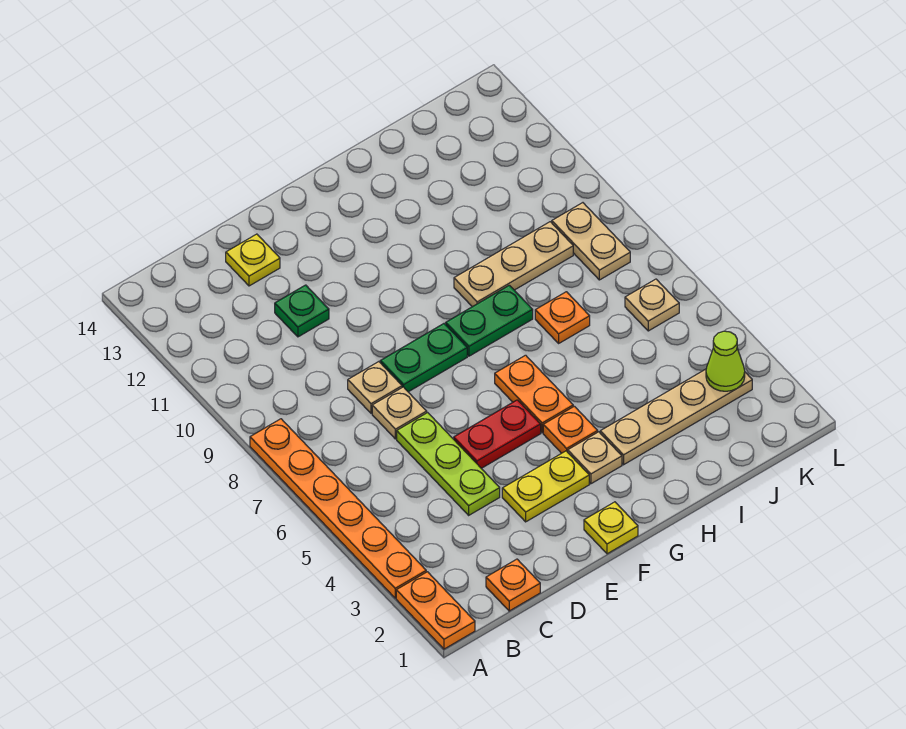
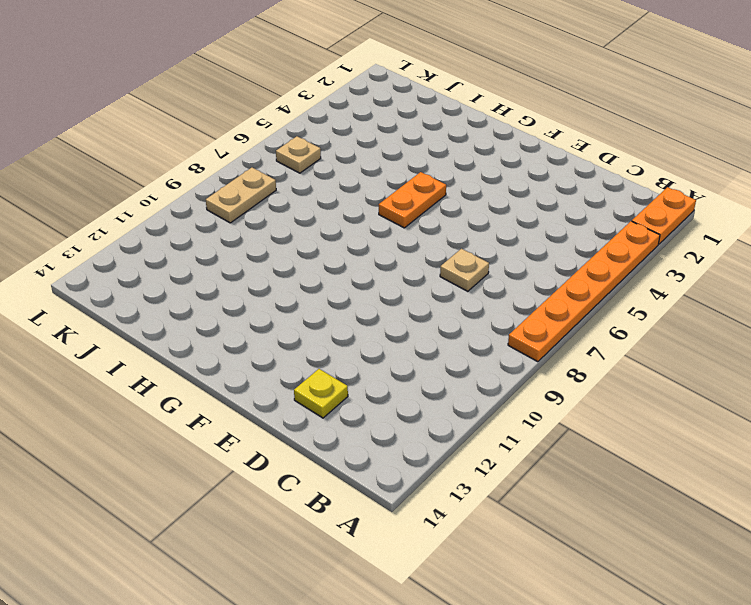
none -> orange 1x1 plate [486,559,540,611]
none -> lime 1x3 plate [397,413,500,515]
none -> tan 1x1 plate [348,362,402,413]

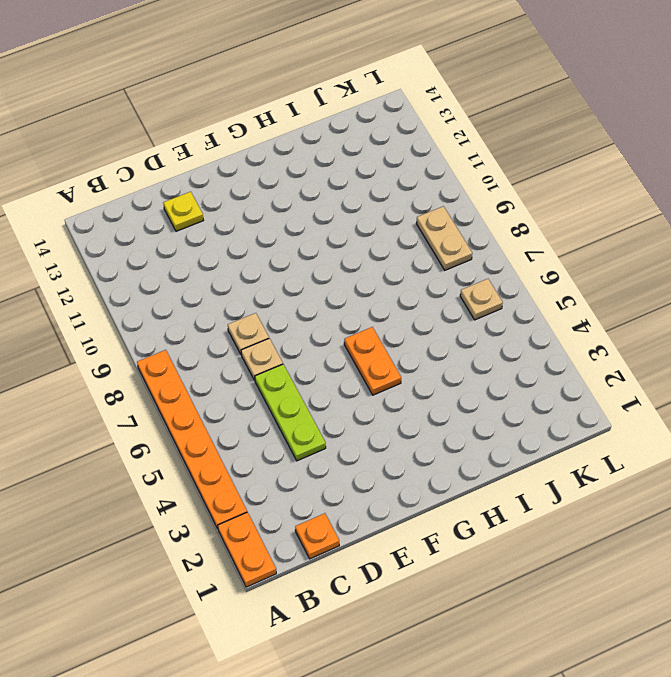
none -> green 1x1 plate [275,285,329,337]
none -> yellow 1x2 plate [502,451,589,522]
none -> red 1x2 plate [454,400,541,468]

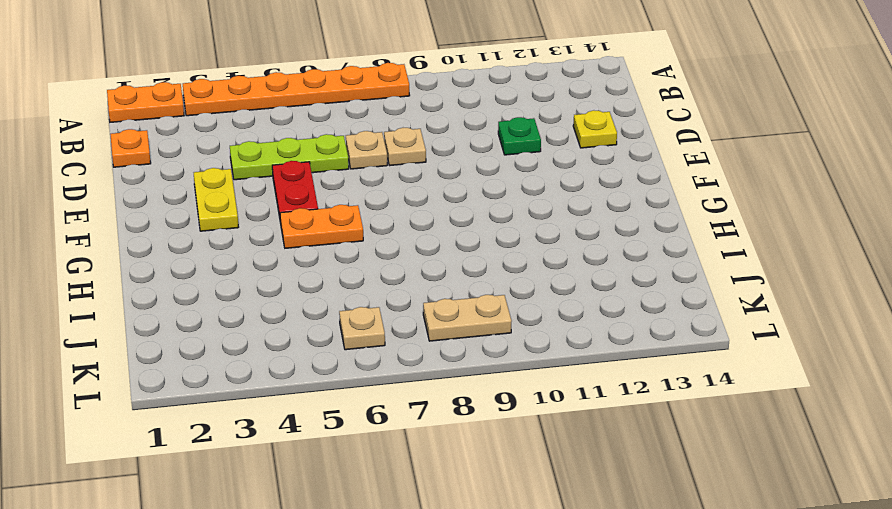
none -> green 1x2 plate [380,324,467,392]
none -> yellow 1x1 plate [584,502,638,554]
none -> tan 1x1 plate [568,432,622,484]

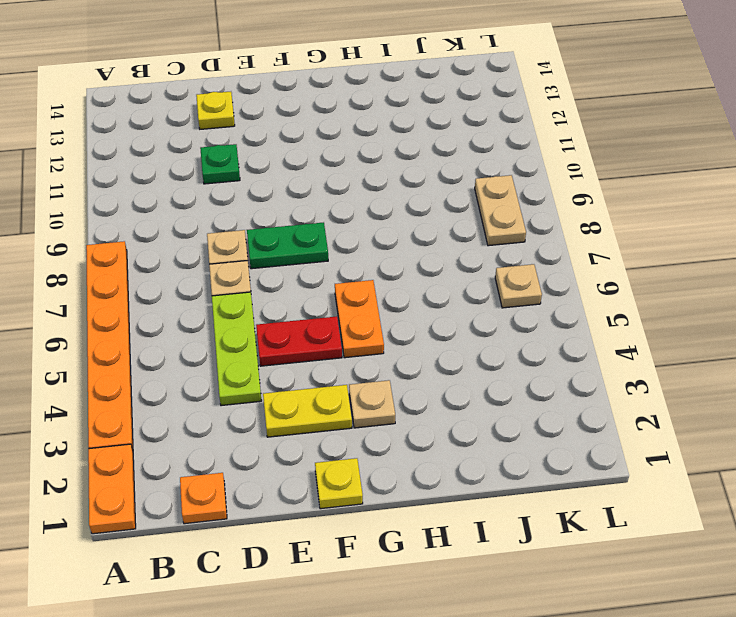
none -> orange 1x1 plate [543,406,598,453]
none -> green 1x2 plate [446,285,533,356]
none -> tan 1x4 plate [600,369,752,465]

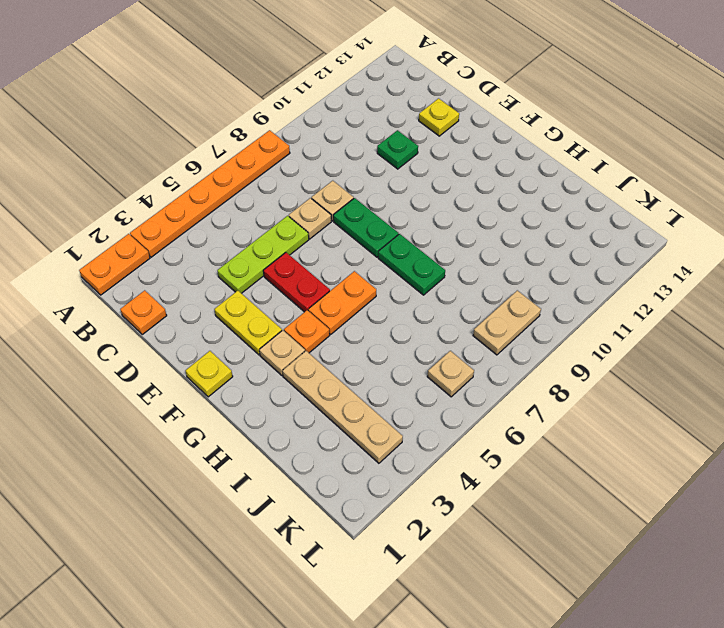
none -> tan 1x3 plate [454,222,573,307]
none -> orange 1x1 plate [535,292,590,343]
none -> lime 1x1 cone [706,331,745,391]

